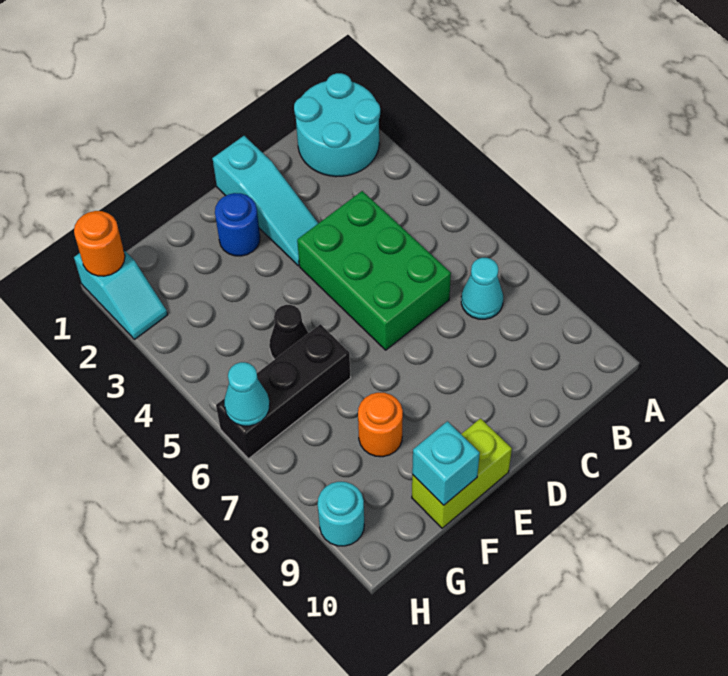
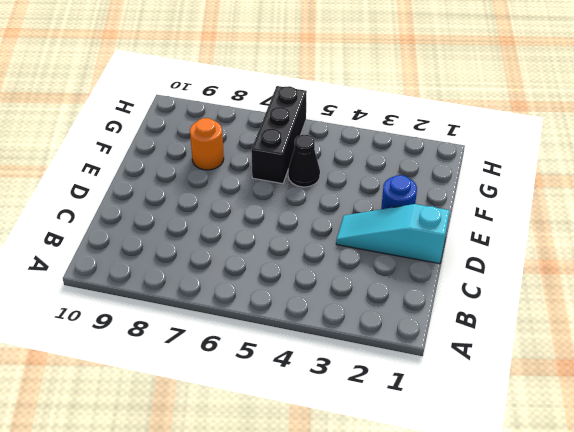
none -> cyan 2x2 round brick [294,73,380,177]
none -> cyan 1x1 cone [461,258,503,319]
none -> green 2x3 brick [297,191,451,350]

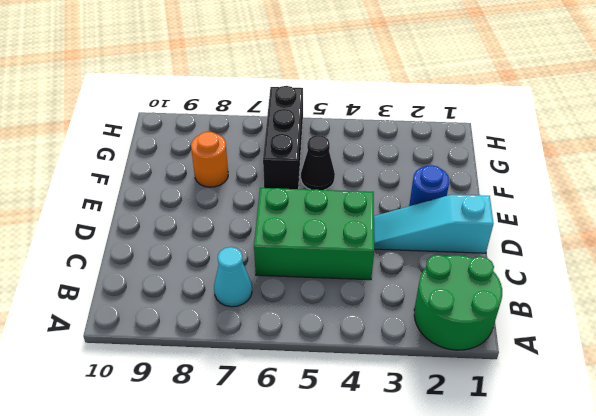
green 2x2 round brick [414,255,502,350] -> cyan 2x2 round brick [294,73,380,177]
none -> lime 1x2 brick [412,418,512,528]
none -> cyan 1x2 slope [74,250,167,339]
none -> cyan 1x1 round brick [318,482,364,546]

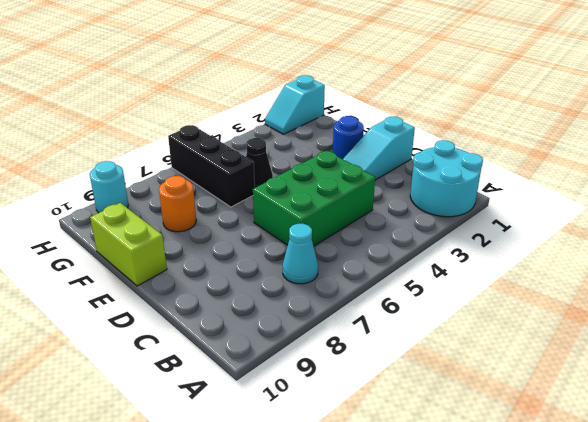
none -> cyan 1x1 brick [412,421,480,505]
none -> orange 1x1 round brick [74,211,125,276]
none -> cyan 1x1 cone [224,362,270,426]

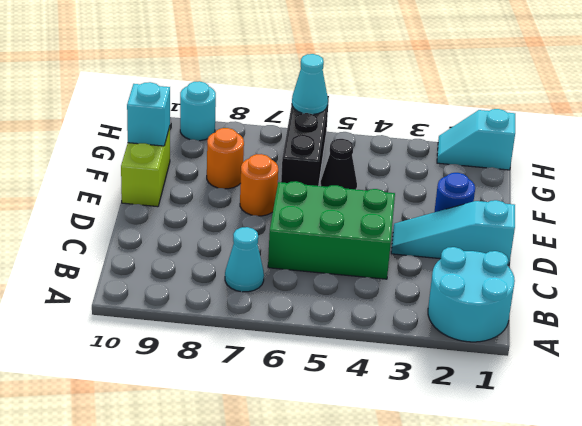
orange 1x1 round brick [240,154,278,216] -> orange 1x1 round brick moved to [74,211,125,276]

